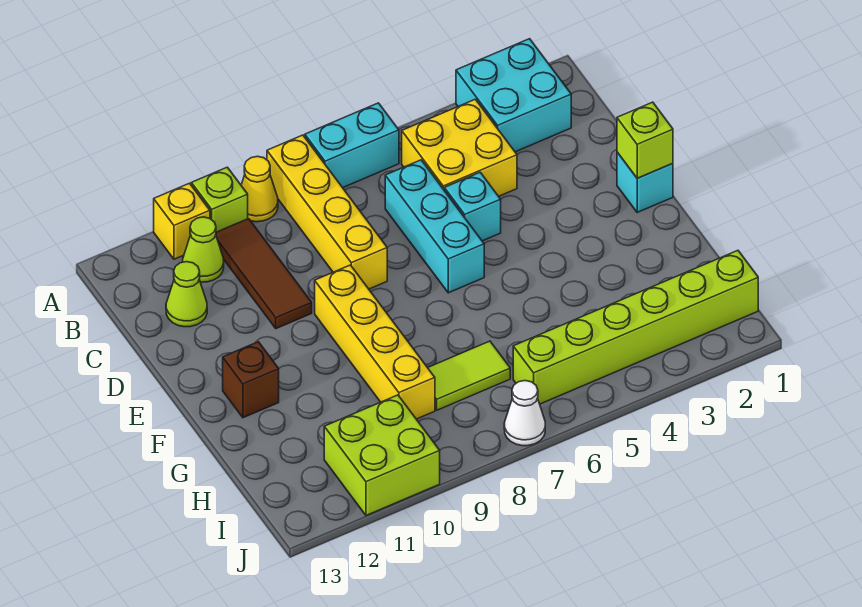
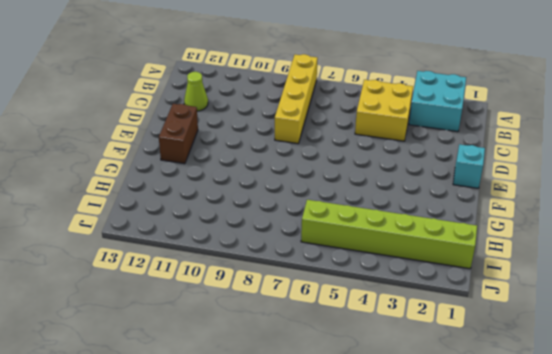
brown 1x2 brick [159,104,198,164] -> brown 1x1 brick [223,342,279,418]
none -> cyan 1x2 brick [305,103,399,188]
none -> yellow 1x1 cone [241,156,278,222]
none -> lime 1x1 brick [191,167,248,232]

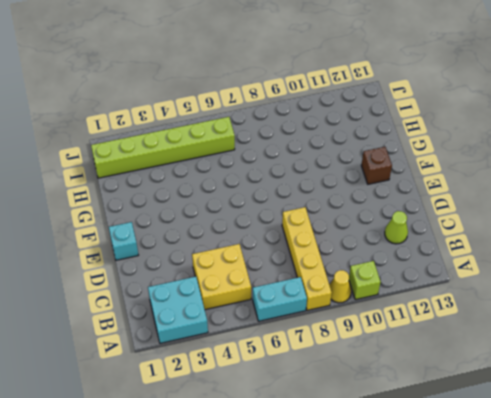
none -> yellow 1x1 brick [154,183,210,259]
none -> brown 1x3 tile [216,219,312,329]
none -> lime 1x1 cone [183,217,224,282]

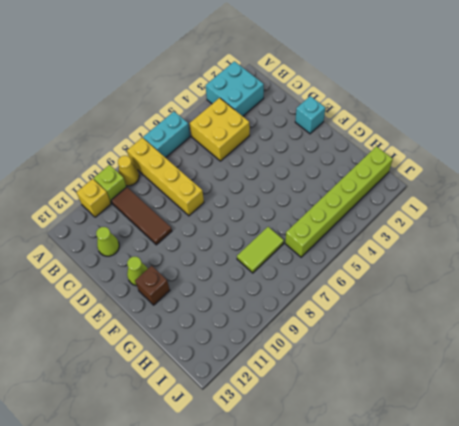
lime 1x1 cone [127,257,148,286] -> lime 1x1 cone moved to [183,217,224,282]
none -> cyan 1x3 brick [385,160,484,293]
none -> cyan 1x1 brick [444,172,501,241]
none -> yellow 1x4 brick [315,265,435,419]

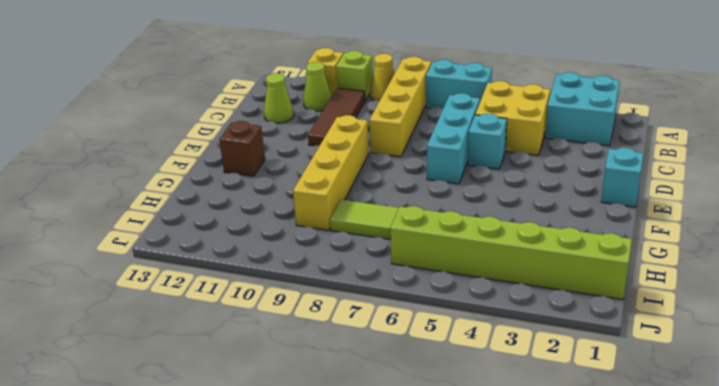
none -> lime 2x2 brick [324,395,440,515]
none -> white 1x1 cone [504,381,545,446]
none -> lime 1x1 brick [617,102,673,178]

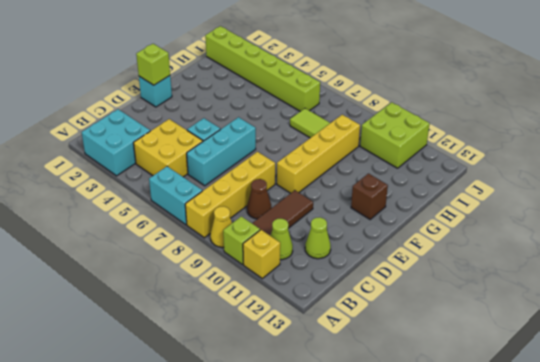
brown 1x1 cone [247,179,272,219] -> none
none -> white 1x1 cone [504,381,545,446]

